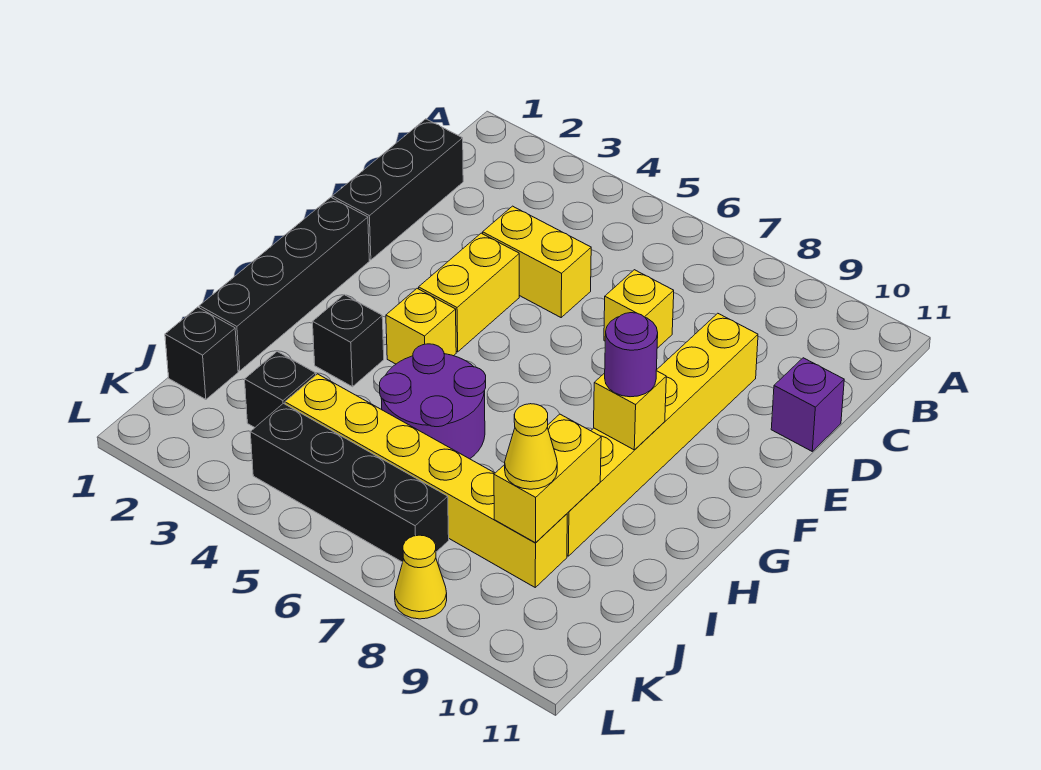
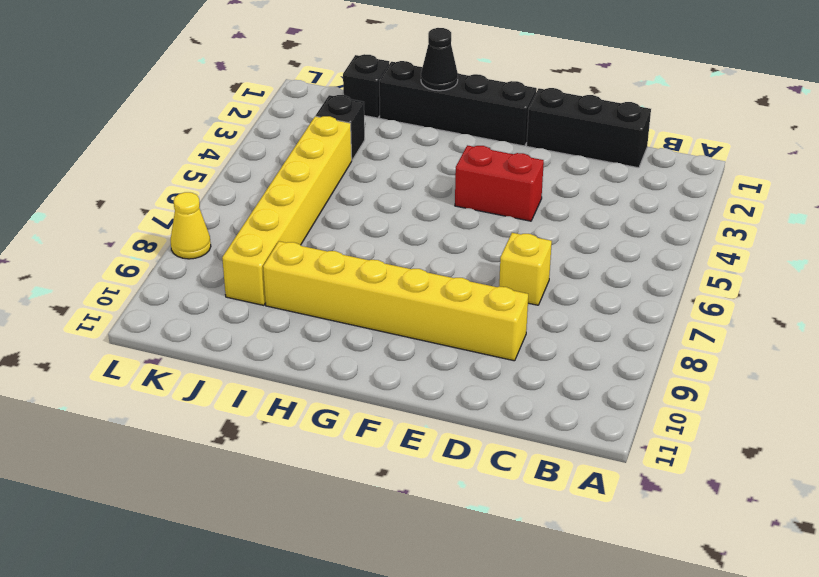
red 1x2 brick [455,145,544,221] -> yellow 1x2 brick [419,233,519,352]
black 1x1 cone [421,28,458,91] -> none
none -> yellow 1x2 brick [483,206,591,317]
none -> purple 1x1 brick [771,358,844,451]
none -> yellow 1x1 brick [386,288,456,364]

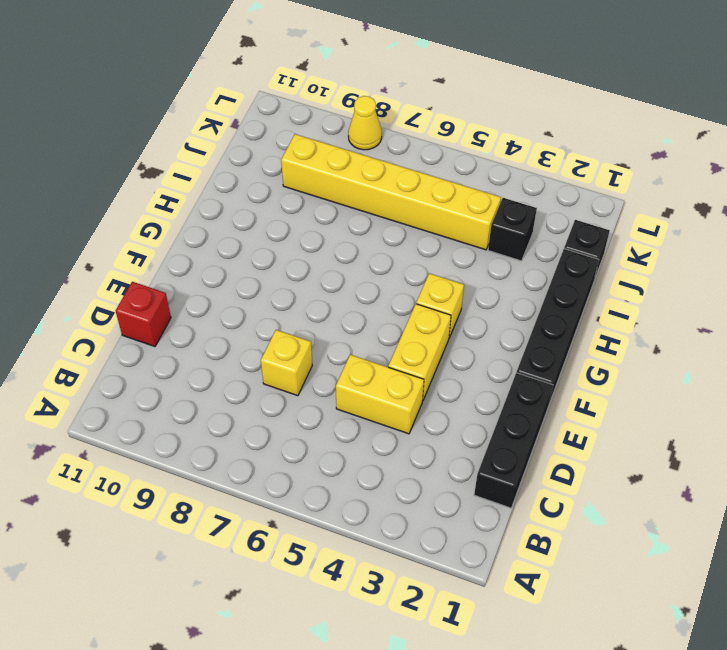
red 1x1 brick [116,282,171,346] -> purple 1x1 brick [771,358,844,451]
none -> yellow 1x6 brick [567,313,758,556]
none -> black 1x1 brick [313,295,384,387]
none -> purple 2x2 round brick [380,344,486,459]

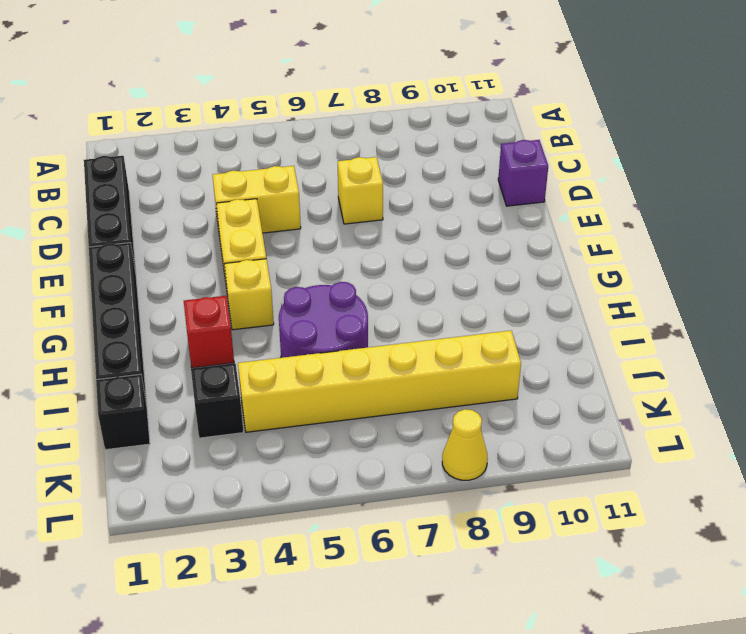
red 1x1 brick [184,296,234,368] -> black 1x1 brick [313,295,384,387]
none -> yellow 1x6 brick [567,313,758,556]
none -> black 1x4 brick [250,403,449,562]
none -> yellow 1x1 brick [594,371,666,450]

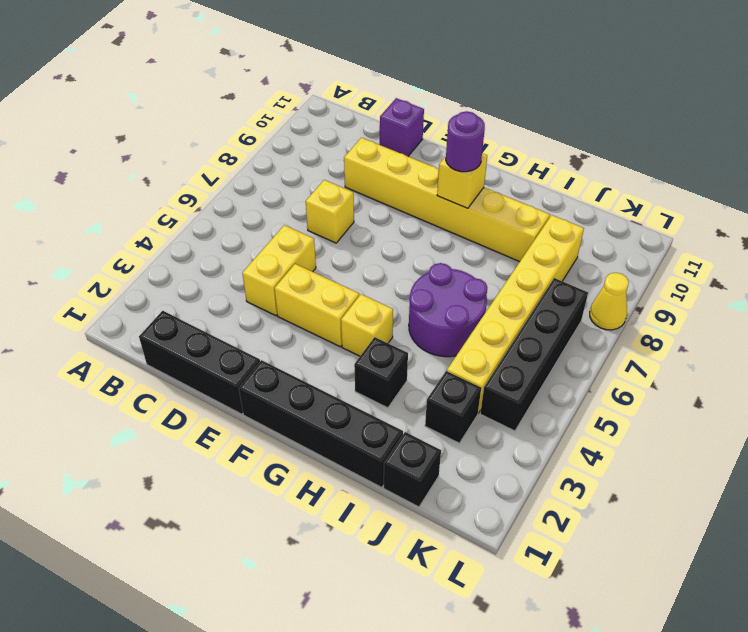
none -> yellow 1x2 brick [494,414,601,543]
none -> yellow 1x1 cone [505,404,557,489]

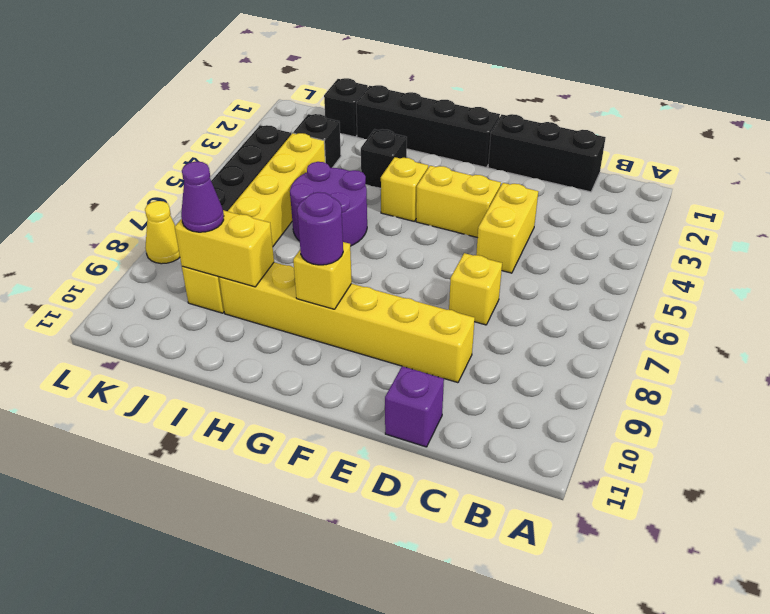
purple 1x1 cone [181,162,224,232] -> yellow 1x1 cone [505,404,557,489]

